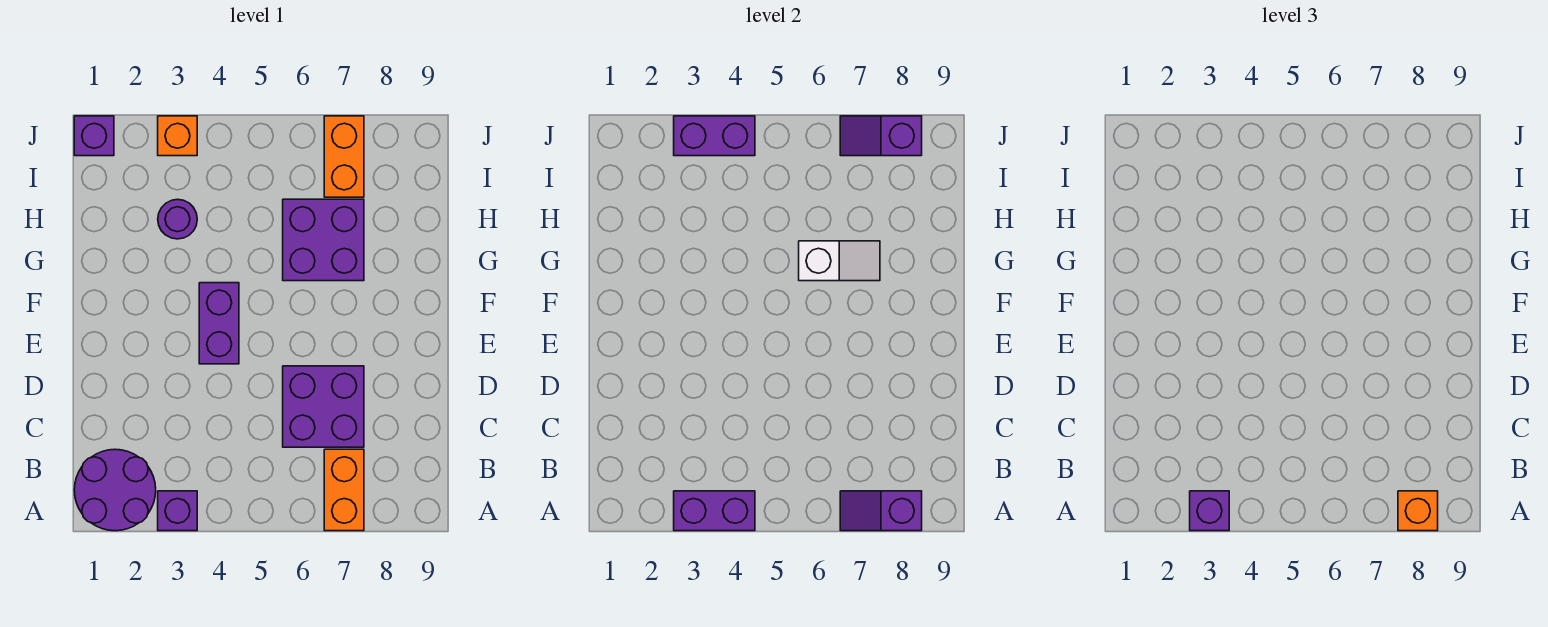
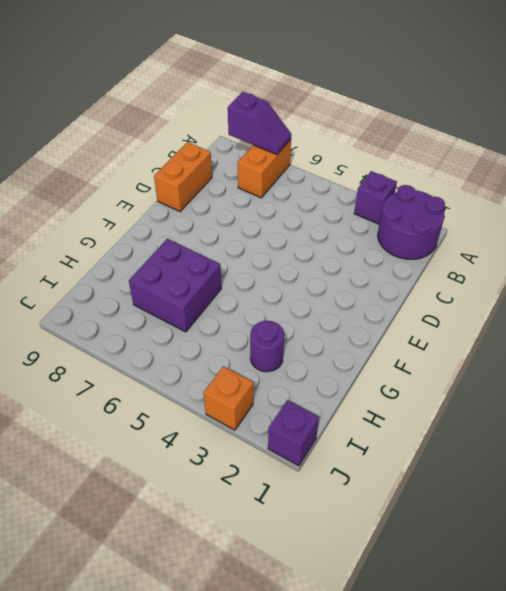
orange 1x2 brick [154,142,212,211] -> orange 1x2 brick moved to [324,116,364,197]
none -> purple 2x2 brick [283,366,364,447]
none -> purple 1x2 brick [199,283,239,364]
none -> purple 1x2 brick [674,491,755,531]

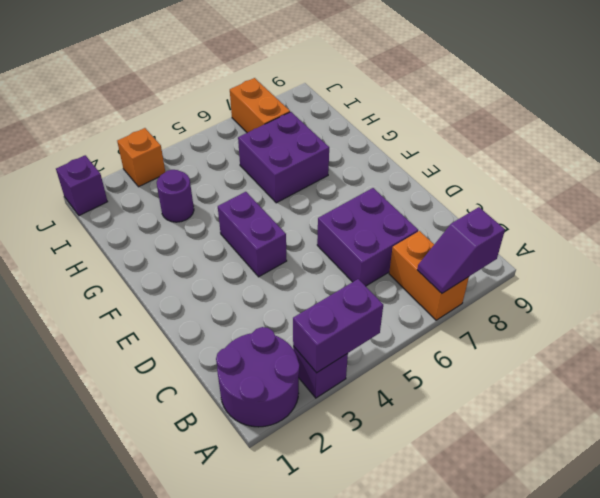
none -> white 1x2 slope [799,241,880,281]
none -> purple 1x2 brick [674,116,755,156]
none -> purple 1x2 slope [840,116,922,156]

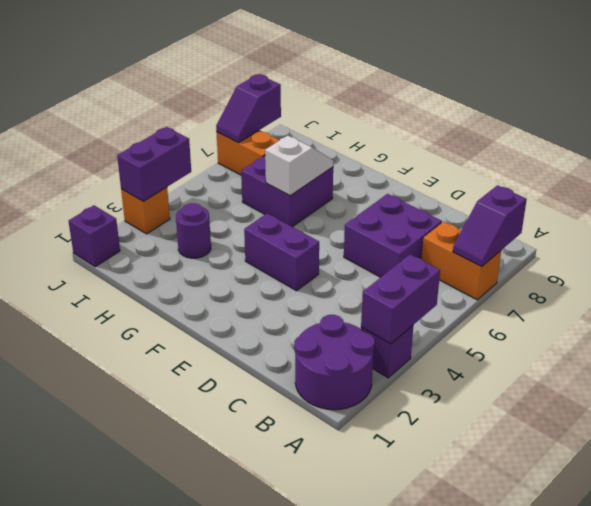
none -> purple 1x1 brick [1190,491,1229,531]
none -> orange 1x1 brick [1398,491,1438,531]

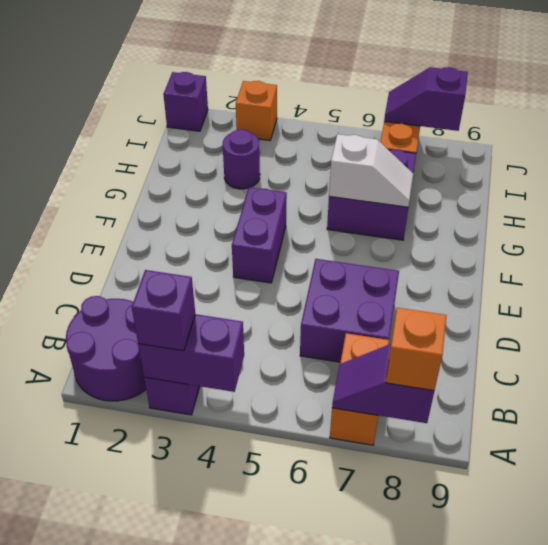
none -> purple 1x2 brick [674,116,755,156]

